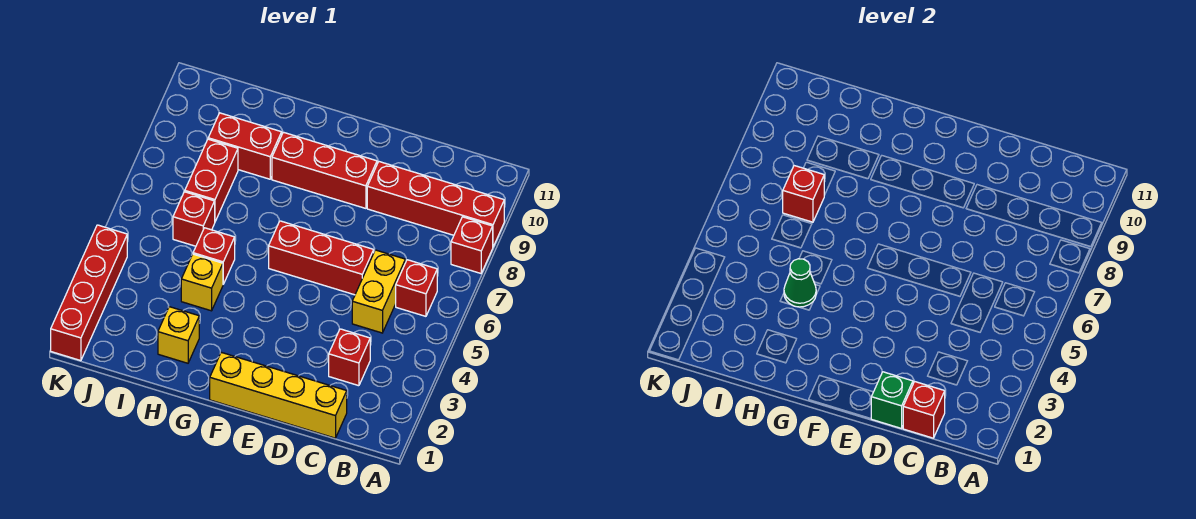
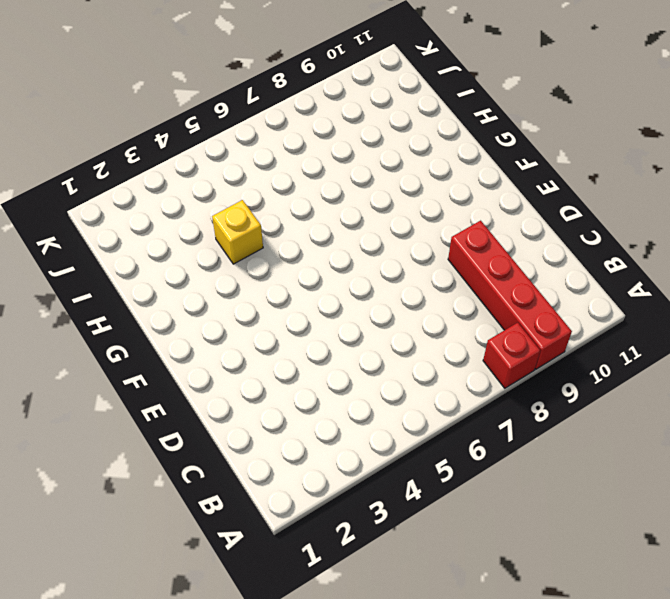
none -> red 1x1 brick [396,260,437,316]
none -> yellow 1x4 brick [210,352,347,438]
none -> red 1x1 brick [329,329,370,386]

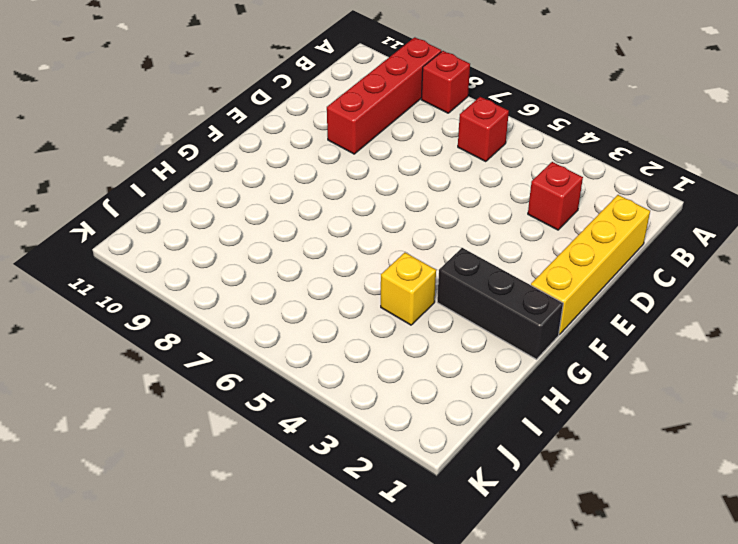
black 1x3 brick [437,248,563,359] -> none
none -> yellow 1x2 brick [352,250,405,333]
none -> red 1x3 brick [269,221,374,295]
none -> red 1x3 brick [272,132,377,208]

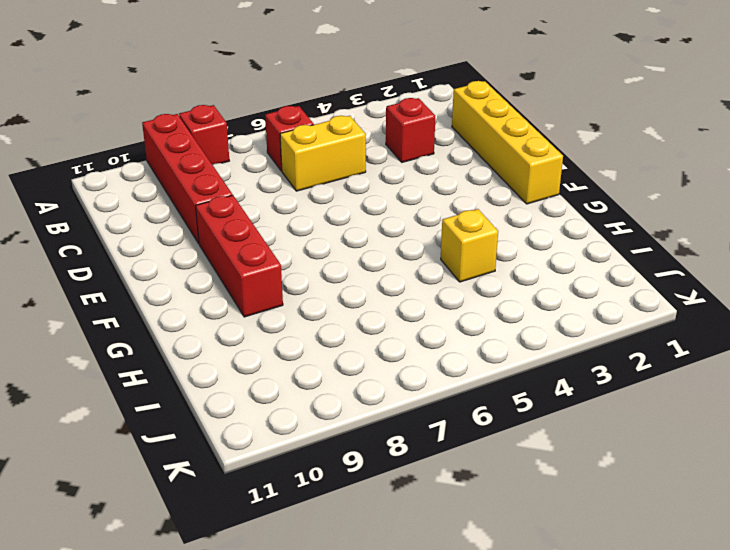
none -> red 1x3 brick [269,221,374,295]
none -> yellow 1x1 brick [158,307,199,363]
none -> red 1x1 brick [193,228,235,284]

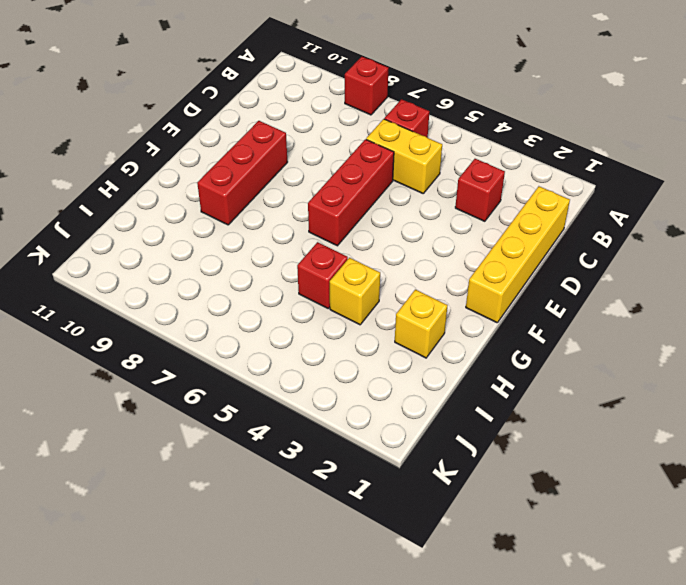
none -> red 1x4 brick [367,162,504,247]
none -> red 1x2 brick [208,113,282,179]
none -> red 1x1 brick [173,192,215,246]

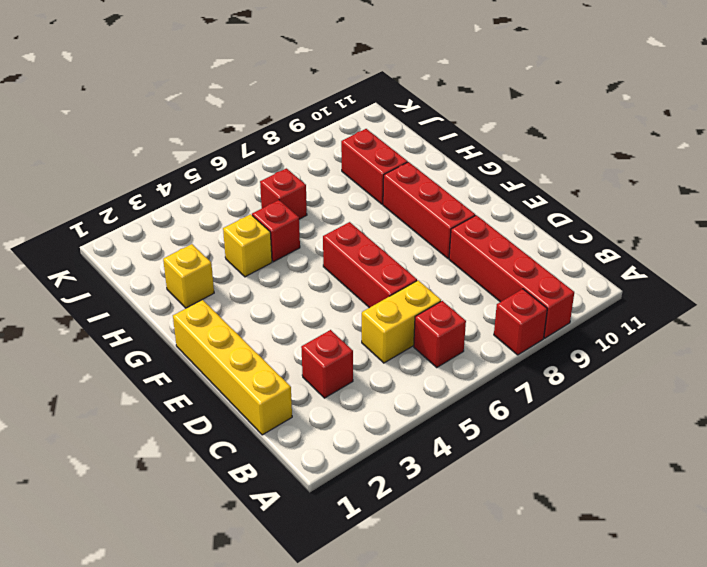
none -> red 1x2 brick [185,139,238,221]
none -> red 1x4 brick [51,225,127,361]
none -> red 1x1 brick [903,382,945,438]

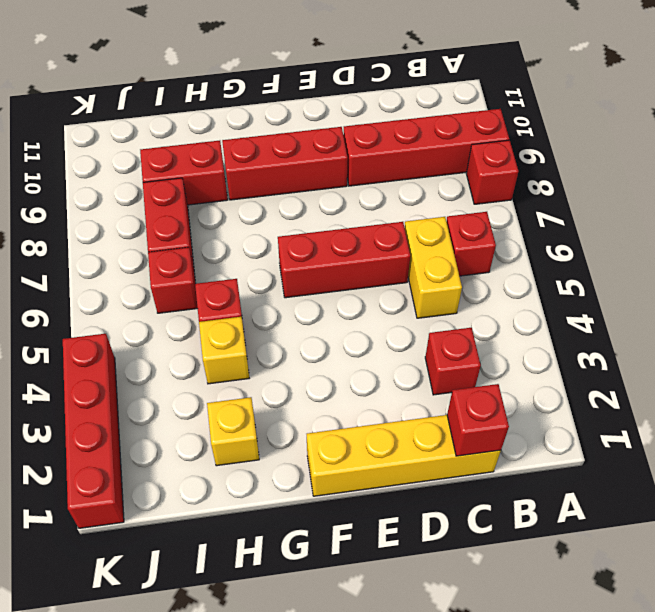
none -> green 1x1 brick [871,372,913,428]
none -> green 1x1 cone [784,259,816,307]
none -> red 1x1 brick [783,166,824,222]

